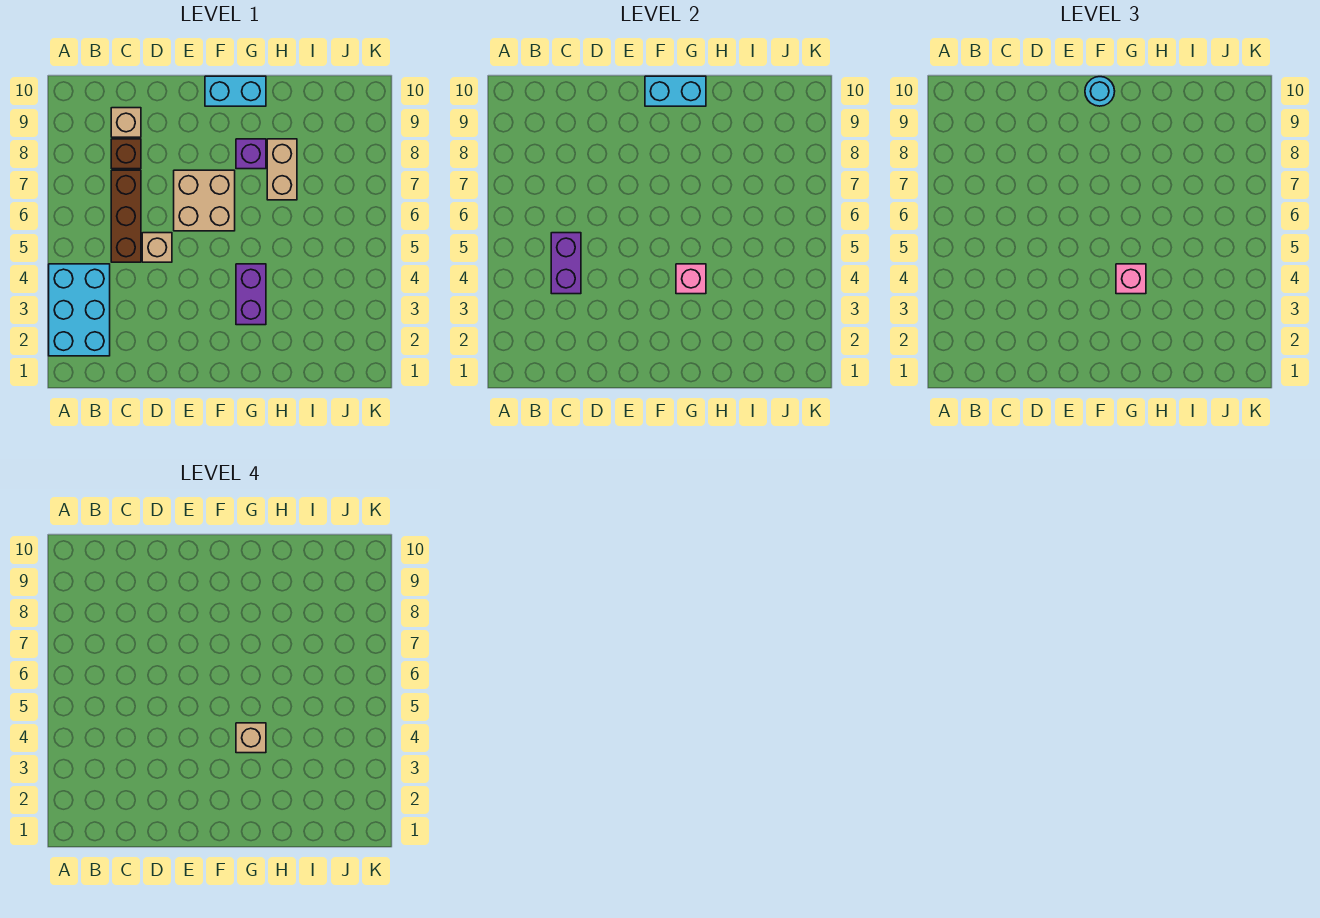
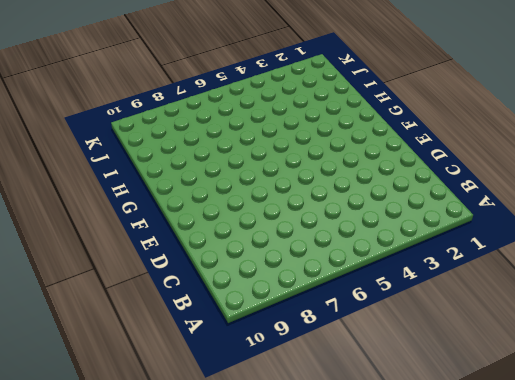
none -> cyan 2x3 brick [49,264,110,356]
none -> brown 1x3 brick [111,170,141,262]
none -> brown 1x1 brick [111,139,141,169]

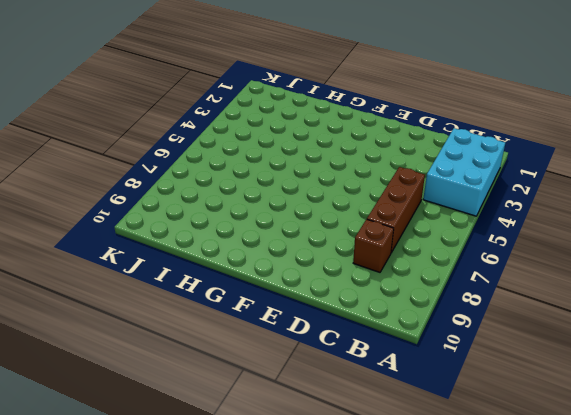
none -> tan 1x1 brick [111,108,141,137]
none -> tan 1x1 brick [142,233,172,262]
none -> tan 2x2 brick [174,170,235,231]

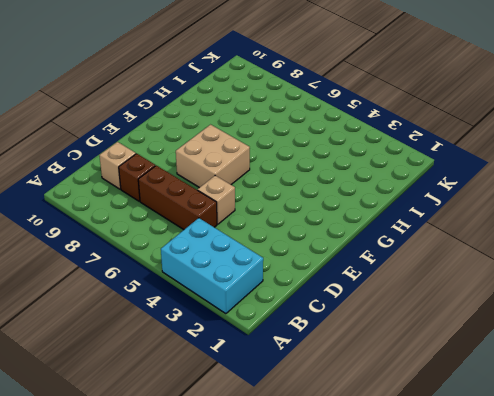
none -> cyan 1x2 brick [205,76,266,106]
none -> purple 1x2 brick [236,264,266,325]
none -> purple 1x1 brick [236,139,266,169]

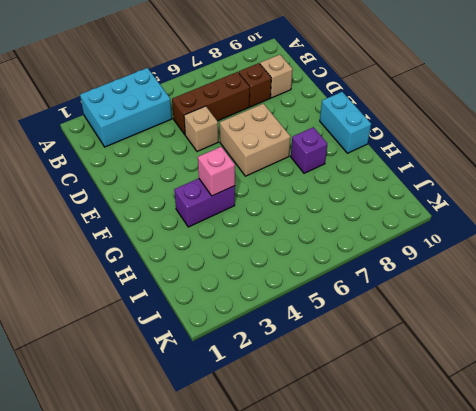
none -> tan 1x2 brick [267,139,297,200]
none -> purple 1x2 brick [551,233,581,294]
none -> cyan 1x2 brick [645,76,706,106]

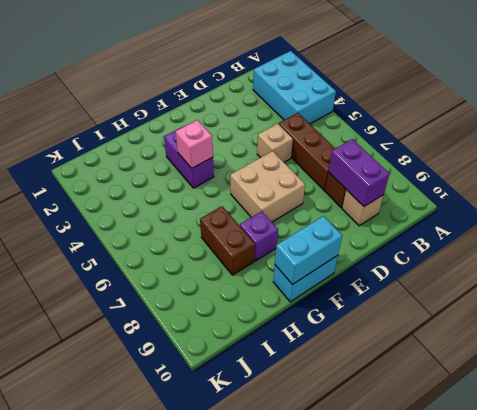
purple 1x2 brick [328,139,390,207] -> purple 1x2 brick moved to [551,233,581,294]
brown 1x2 brick [200,206,255,275] -> tan 1x2 brick [267,139,297,200]
none -> cyan 1x1 round brick [1085,77,1115,106]
none -> pink 1x1 brick [1116,264,1146,294]
none -> tan 1x1 brick [236,723,266,753]

